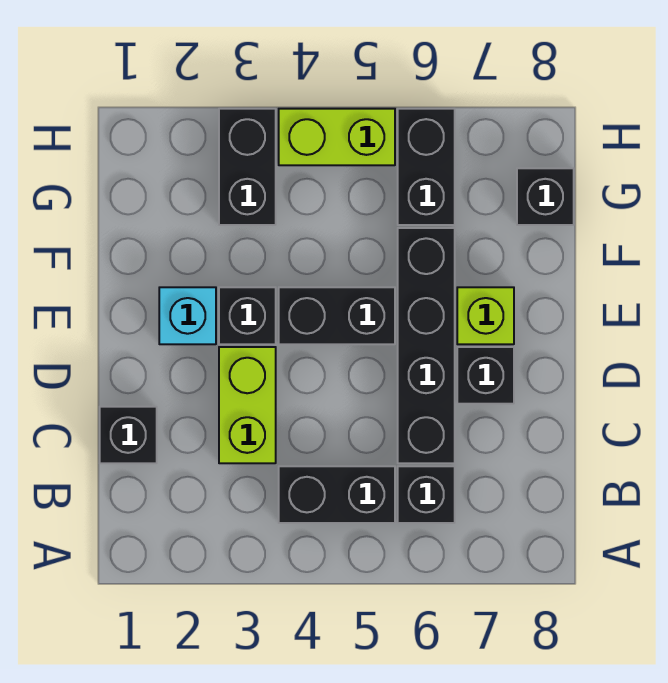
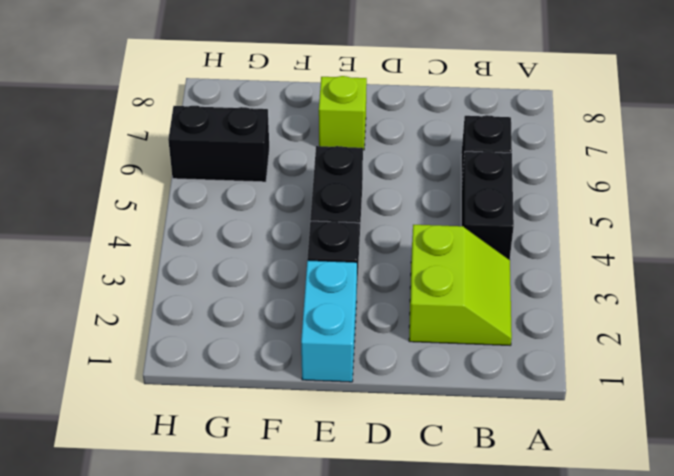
lime 2x2 slope [409,225,512,345] -> lime 1x2 brick [219,347,276,463]
cyan 1x2 brick [301,260,357,382] -> cyan 1x1 brick [159,287,216,344]
none -> black 1x1 brick [100,407,157,463]
none -> black 1x4 brick [398,228,455,463]
none -> black 1x1 brick [457,347,514,404]

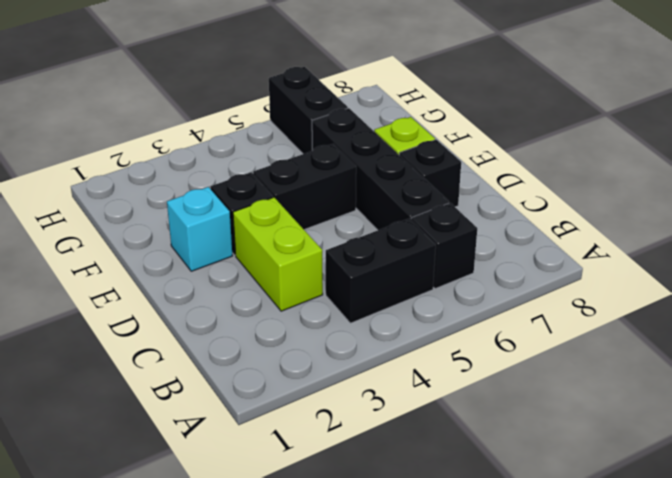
none -> black 1x1 brick [100,407,157,463]
none -> black 1x2 brick [219,109,276,225]
none -> black 1x1 brick [517,168,574,225]

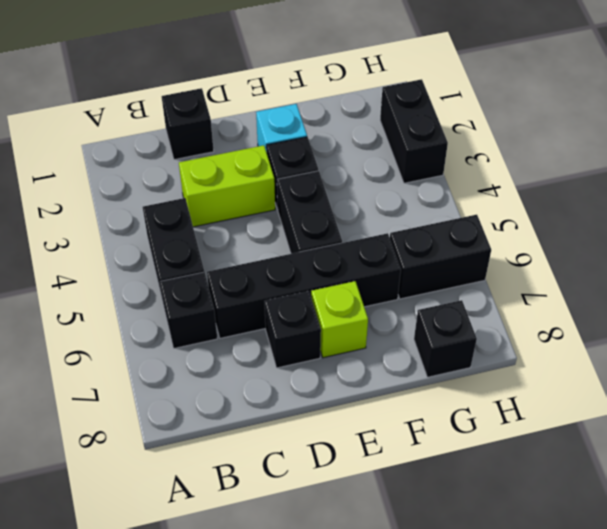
black 1x2 brick [380,79,448,183] -> black 1x2 brick turned to [219,109,276,225]
none -> lime 1x2 brick [279,109,395,165]

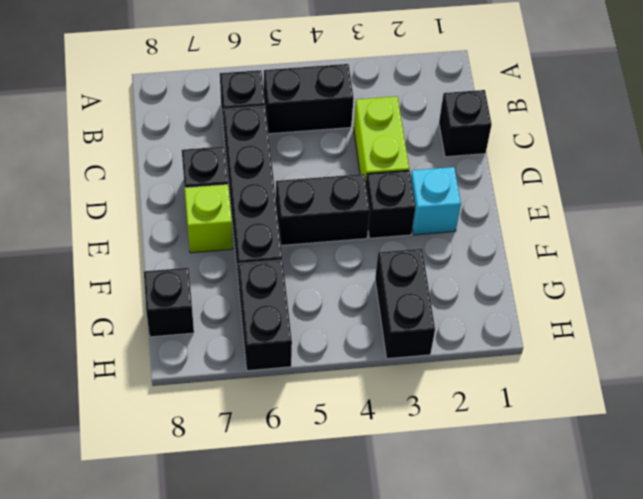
none -> lime 1x2 brick [279,109,395,165]

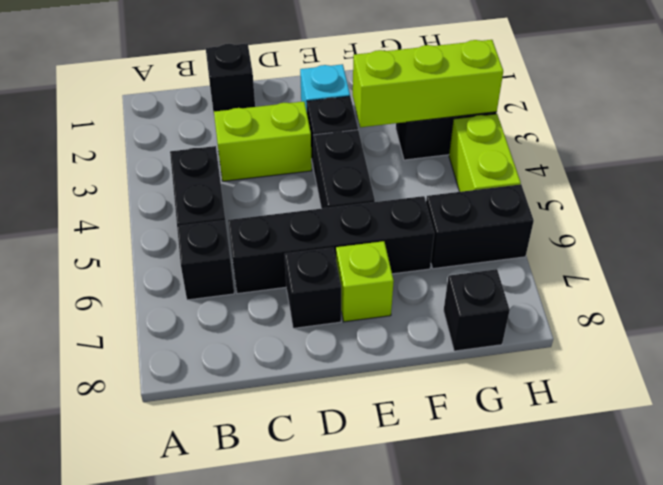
lime 1x3 brick [353,40,503,127] -> none

